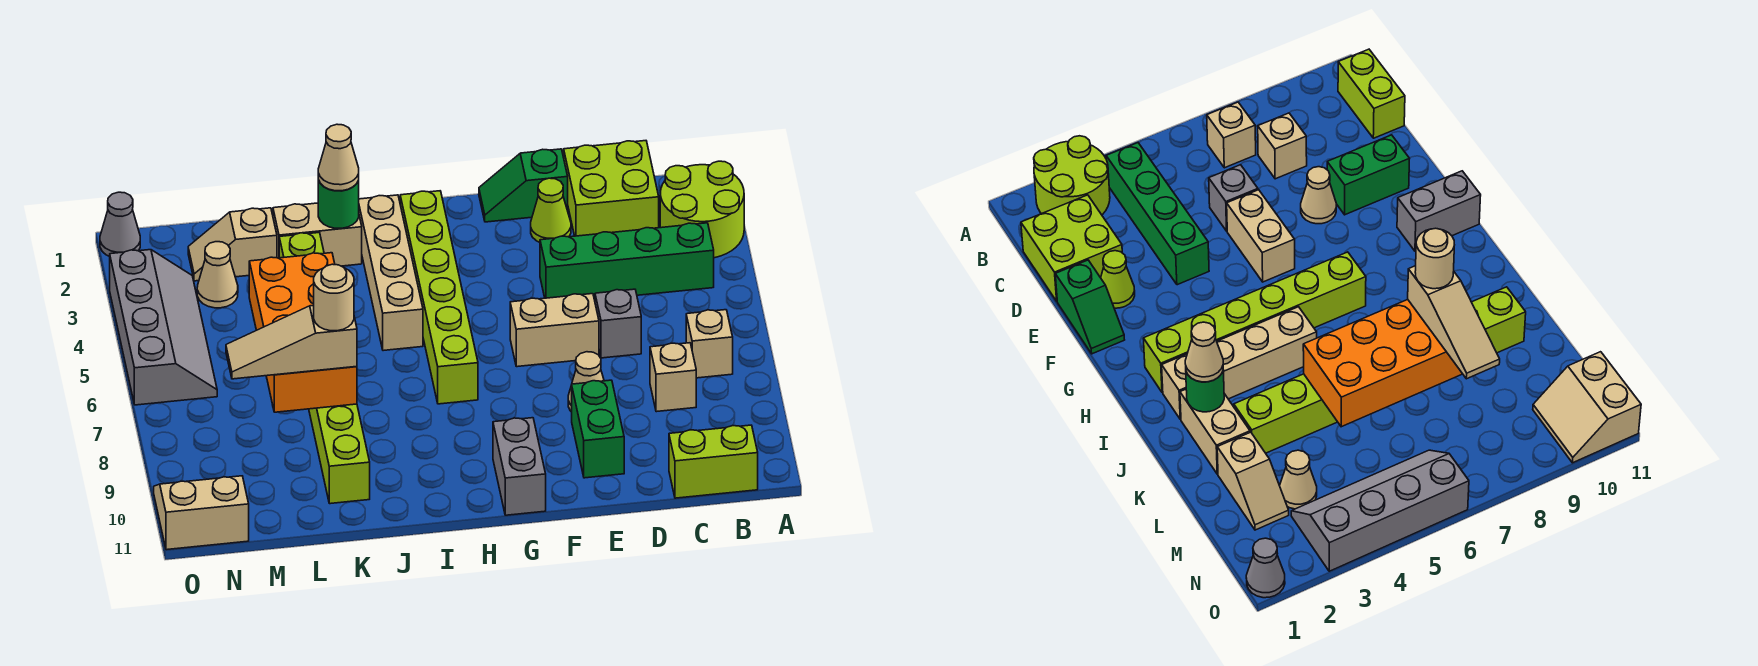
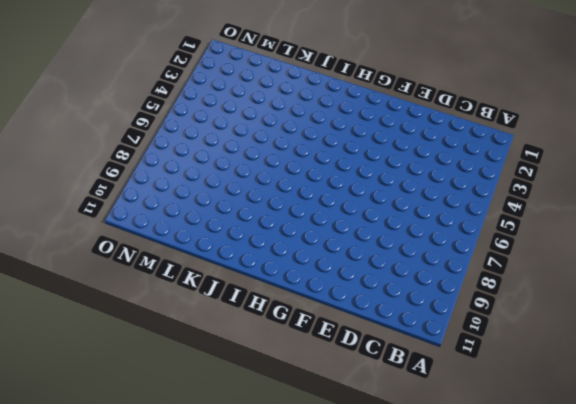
none -> lime 2x2 round brick [660,161,744,258]
none -> green 1x4 brick [540,223,714,300]
none -> tan 1x1 brick [686,310,733,378]

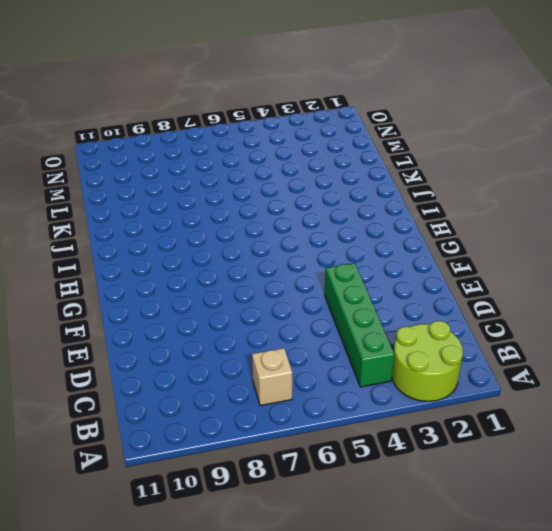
none -> lime 1x2 brick [669,425,758,498]
none -> lime 2x2 brick [564,141,659,236]
none -> tan 1x1 brick [650,343,696,412]

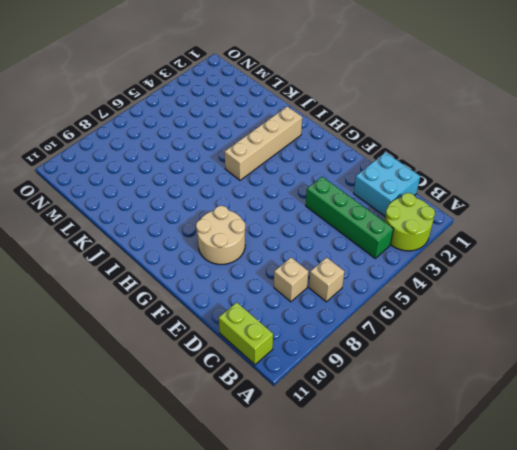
cyan 2x2 brick [354,152,420,216] -> lime 2x2 brick [564,141,659,236]
tan 2x2 round brick [196,206,245,264] -> none
none -> grey 1x1 brick [595,289,641,358]
none -> green 1x2 slope [479,149,568,222]
none -> lime 1x1 cone [531,178,571,242]

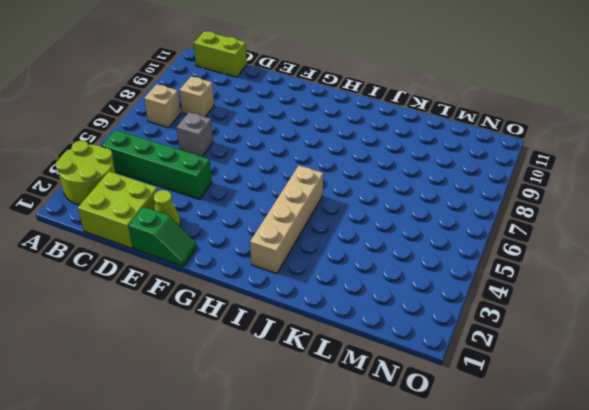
none -> tan 1x2 brick [510,294,599,367]
none -> tan 1x1 cone [568,352,604,412]
none -> green 1x2 brick [572,380,624,478]

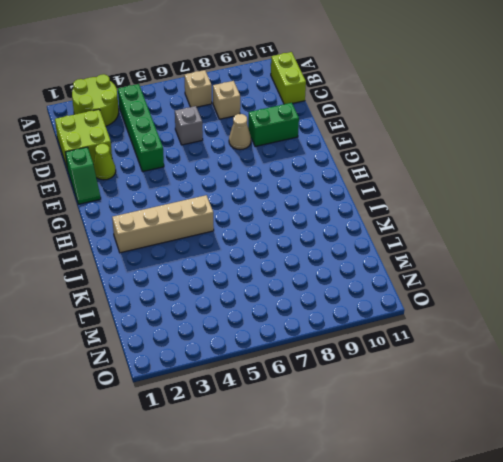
none -> tan 1x2 brick [510,294,599,367]
none -> grey 1x2 brick [493,418,546,515]
none -> lime 1x6 brick [400,191,478,404]

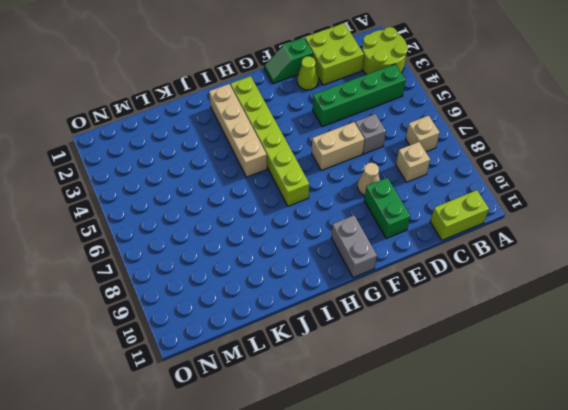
none -> tan 1x2 brick [273,203,362,266]
none -> lime 1x8 brick [279,233,370,504]
none -> tan 1x2 slope [188,208,277,281]

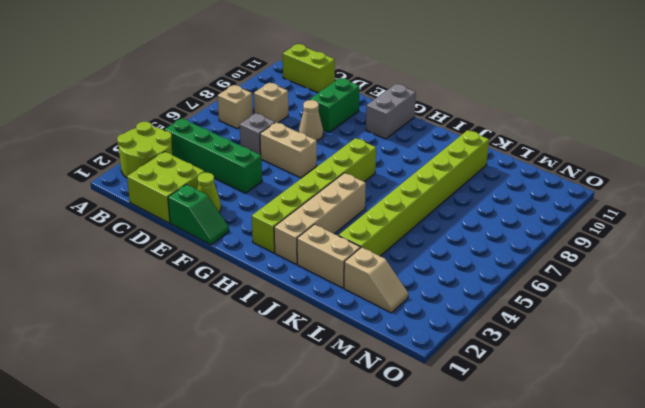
none -> tan 1x1 cone [197,242,238,308]
none -> grey 2x4 slope [110,250,217,405]
none -> tan 2x2 slope [154,476,249,550]

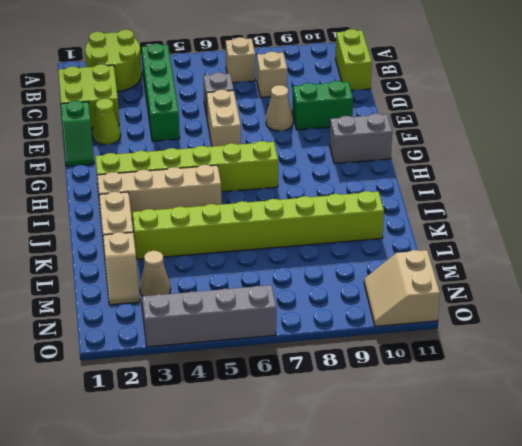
none -> grey 1x1 cone [100,192,140,257]
none -> green 1x1 round brick [318,180,359,228]
none -> orange 2x4 brick [249,253,357,412]

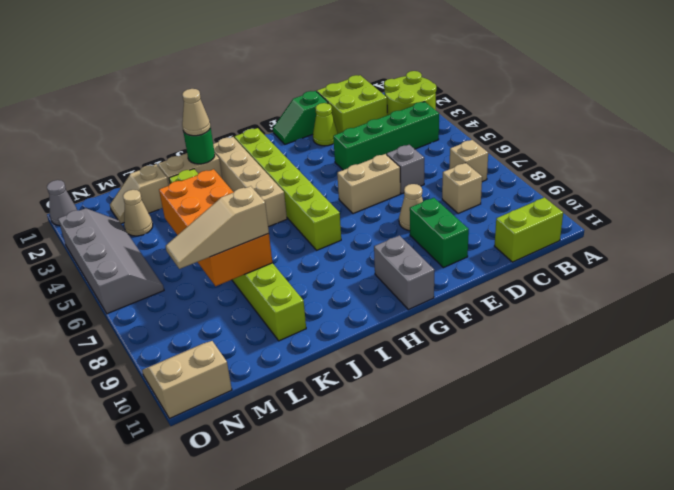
none -> tan 1x1 round brick [314,264,354,331]

